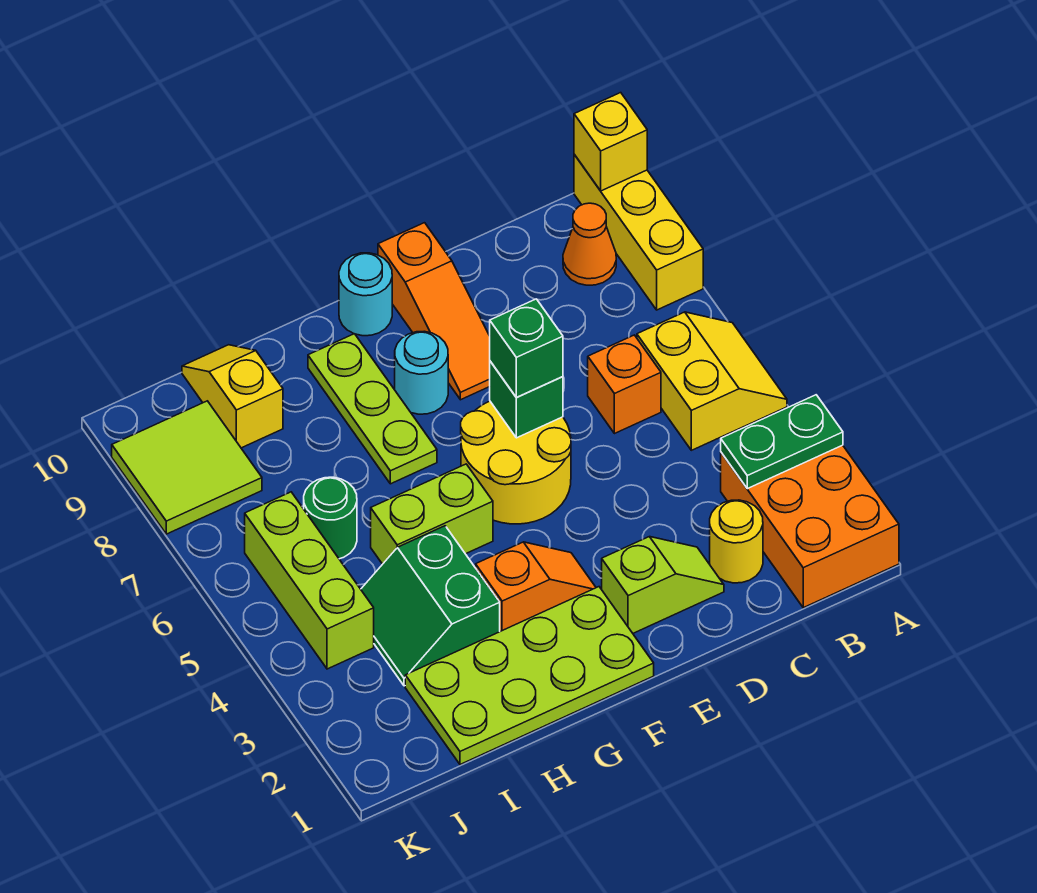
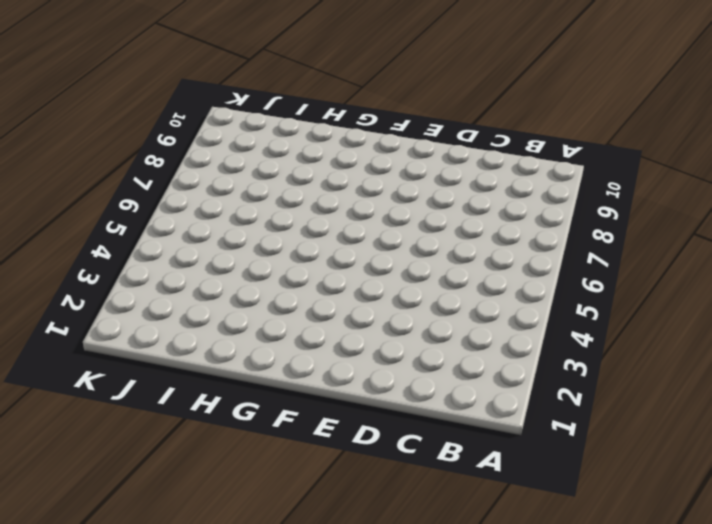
none -> orange 2x3 brick [721,445,899,608]
none -> yellow 2x2 slope [637,312,787,450]
none -> yellow 1x3 brick [574,154,703,310]

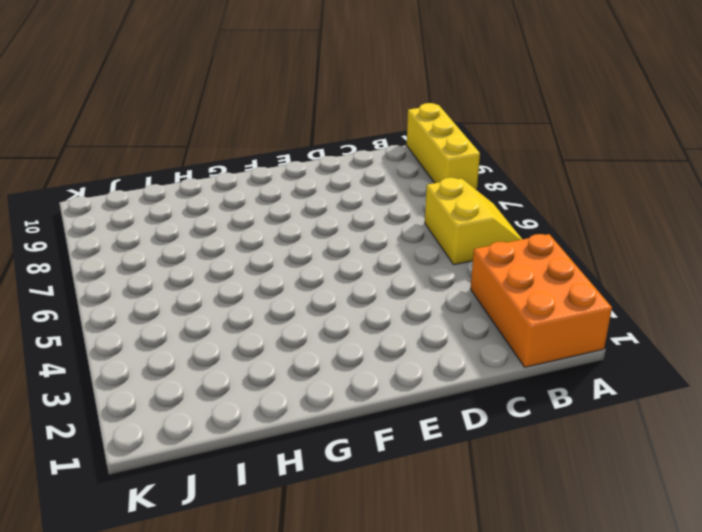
none -> orange 1x1 cone [563,203,616,285]
none -> yellow 1x1 round brick [710,500,763,583]
none -> orange 1x1 brick [588,335,661,434]

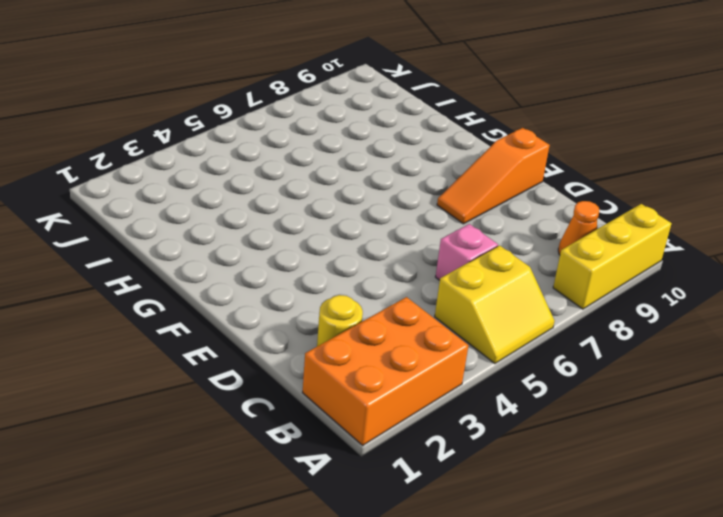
pink 1x1 brick [436,224,498,280] -> orange 1x1 brick [588,335,661,434]
none -> lime 1x2 slope [602,537,724,633]
none -> yellow 2x2 round brick [461,401,571,524]
none -> lime 2x4 plate [405,587,654,764]

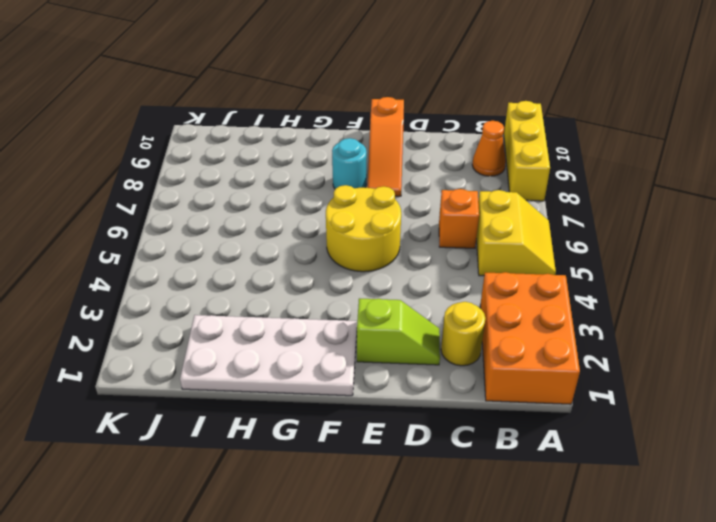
white 2x4 plate [180,315,357,396] -> lime 2x4 plate [405,587,654,764]
none -> orange 1x2 slope [476,542,596,631]
none -> cyan 1x1 round brick [339,253,392,336]
none -> lime 1x2 brick [371,464,493,564]

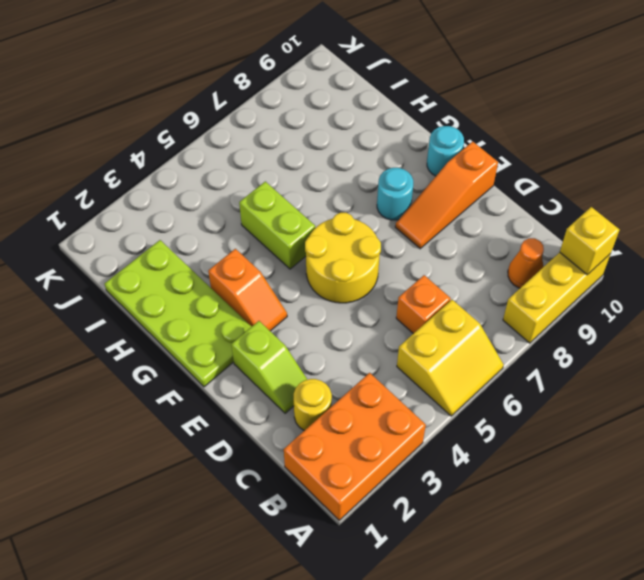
none -> lime 1x3 plate [308,334,437,484]
none -> green 2x2 slope [361,526,500,686]
none -> green 1x1 round brick [304,477,357,559]

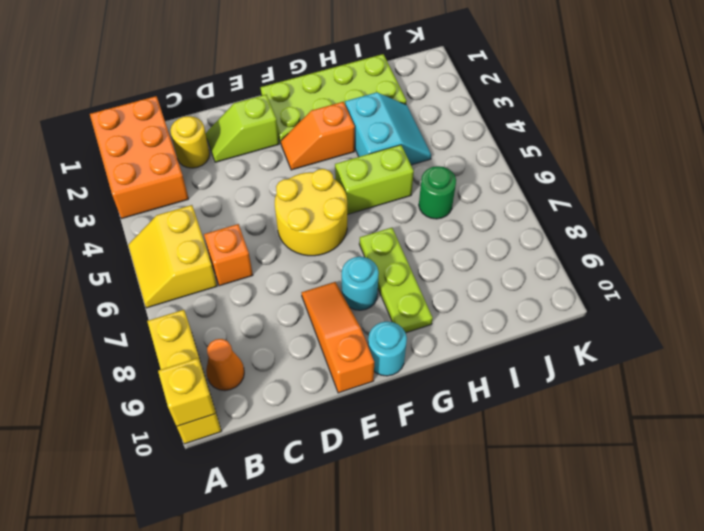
cyan 2x2 slope [345,92,431,165] -> green 2x2 slope [361,526,500,686]
none -> yellow 1x2 slope [182,345,283,448]
none -> lime 1x3 brick [245,492,374,669]
none -> lime 2x2 tile [112,401,262,534]

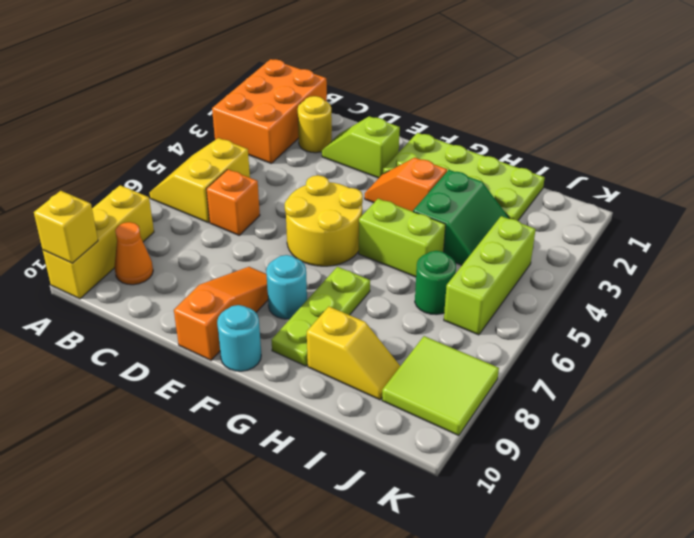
yellow 1x2 slope [307,307,400,400] -> yellow 1x2 slope turned to [182,345,283,448]
none -> green 1x2 plate [721,395,843,489]
none -> green 1x1 brick [490,361,563,438]
none -> green 1x1 brick [490,299,563,398]

